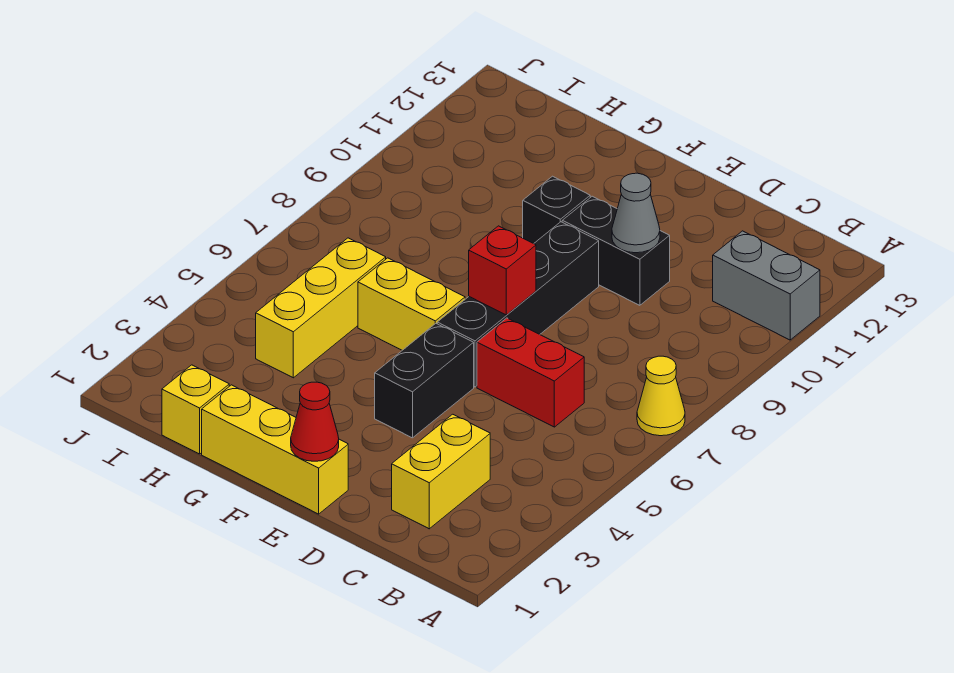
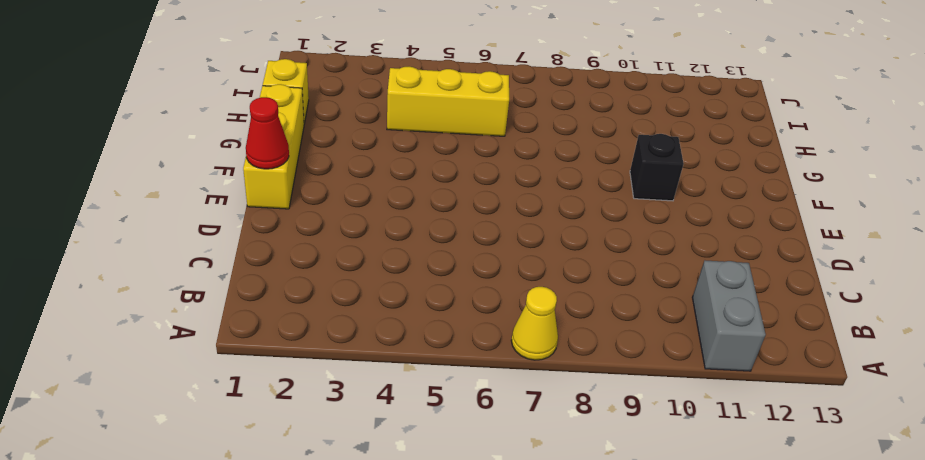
none -> yellow 1x2 brick [392,414,490,529]
none -> red 1x2 brick [477,318,584,427]
none -> black 1x2 brick [562,196,670,305]

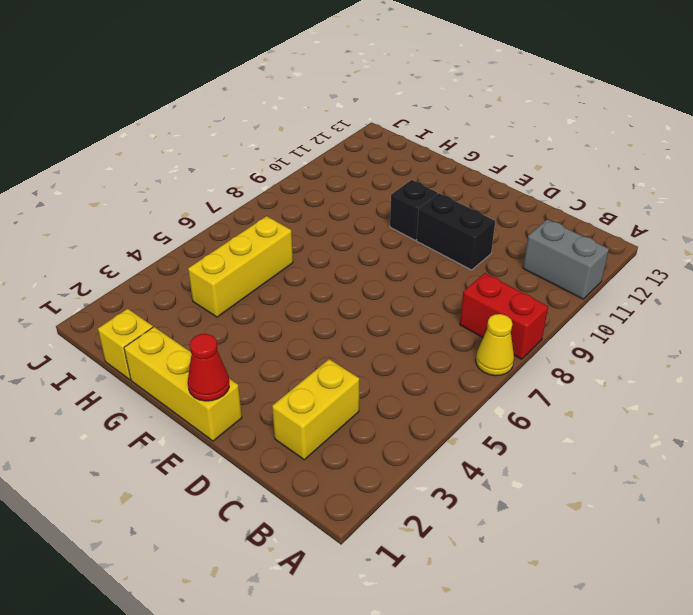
red 1x2 brick [460,273,548,359] -> red 1x2 brick moved to [477,318,584,427]
none -> black 1x2 brick [375,323,474,438]
none -> black 1x4 brick [437,222,599,387]
none -> yellow 1x2 brick [358,258,465,350]

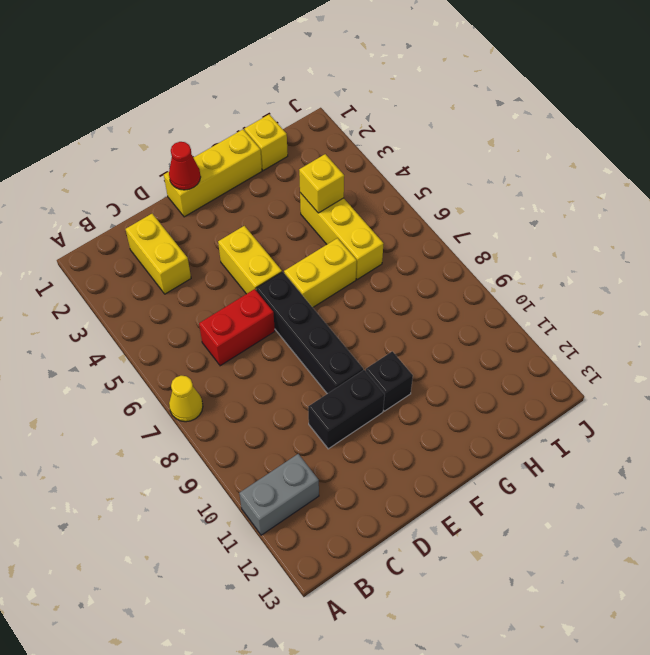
yellow 1x2 brick [218,226,282,294] -> black 1x2 brick [375,323,474,438]
yellow 1x1 brick [299,154,344,213] -> none
none -> grey 1x1 cone [612,173,660,253]
none -> red 1x1 brick [469,226,536,315]

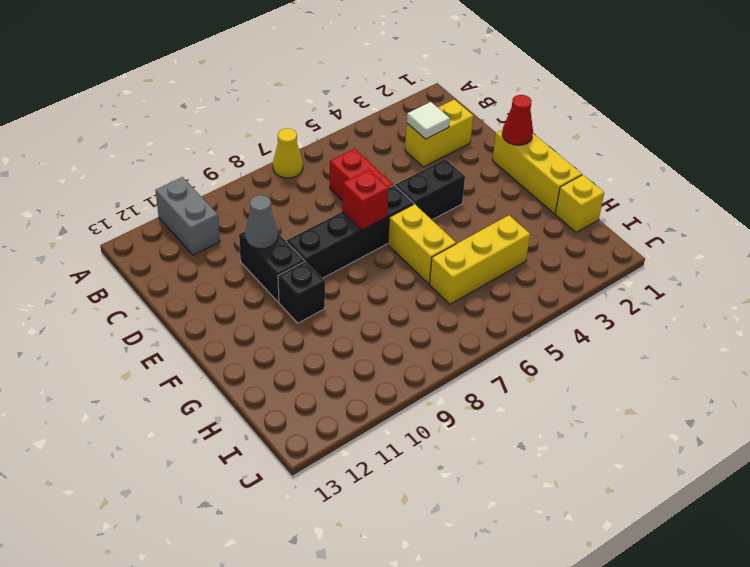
white 1x1 tile [407,102,450,139] -> none

